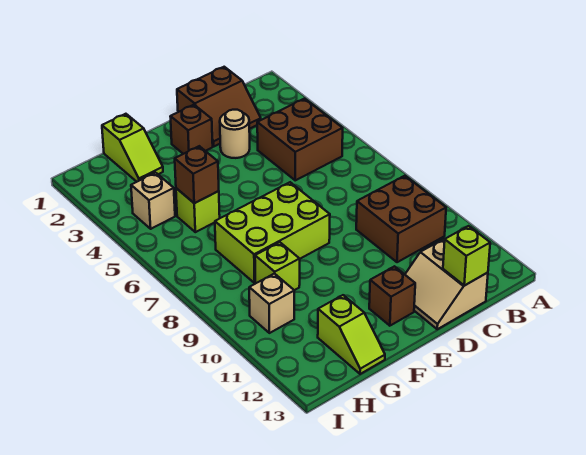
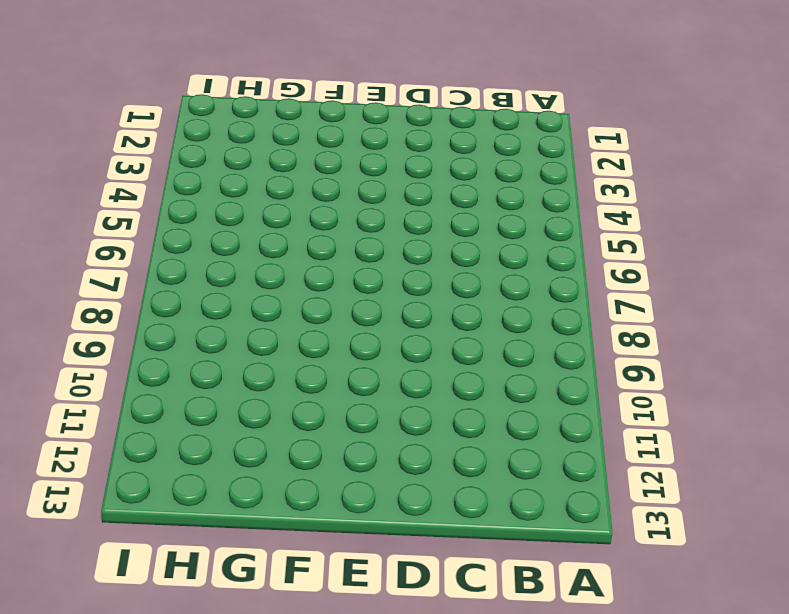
none -> brown 2x2 brick [257,99,343,180]
none -> brown 2x2 brick [356,176,446,262]
none -> brown 2x2 slope [177,67,261,146]

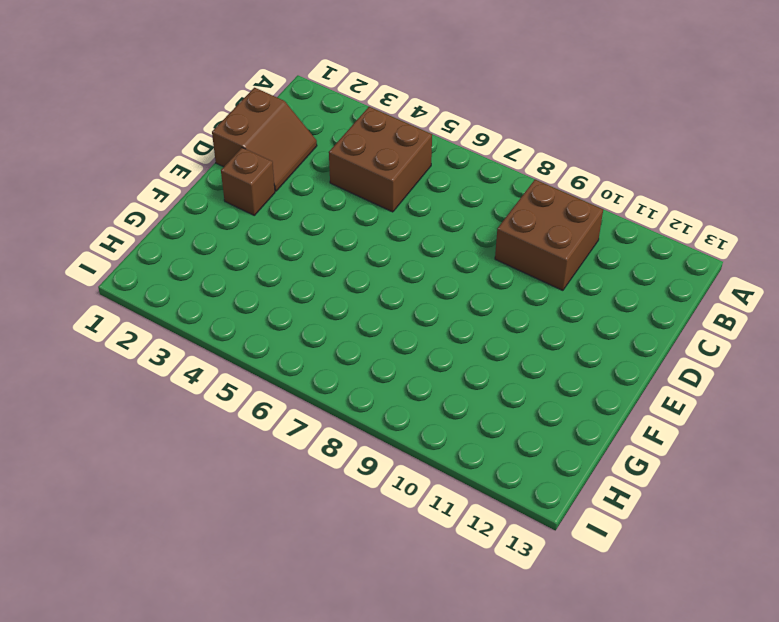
none -> tan 2x2 slope [405,239,488,329]
none -> tan 1x1 round brick [220,110,250,158]
none -> lime 2x3 brick [215,182,330,283]

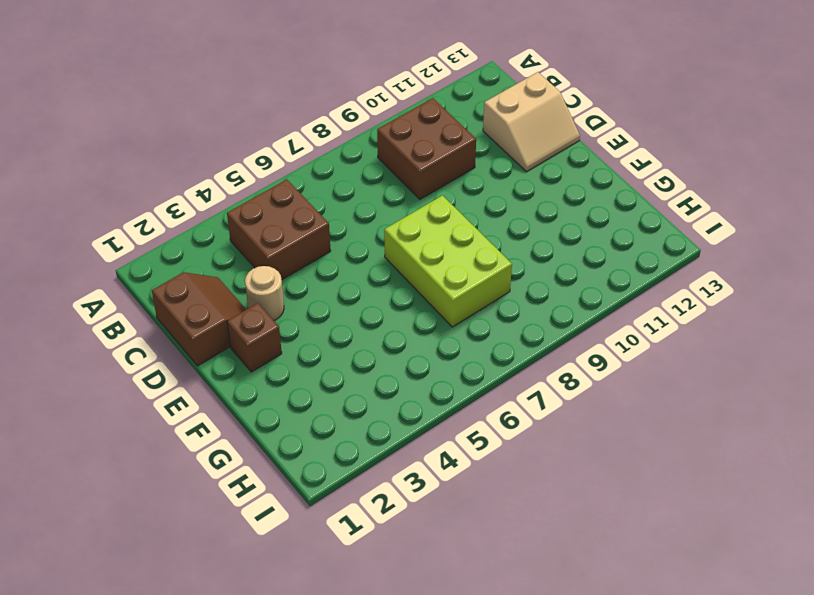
none -> brown 1x1 brick [369,266,415,326]
none -> lime 1x2 slope [102,114,163,182]
none -> lime 1x1 brick [176,188,220,232]

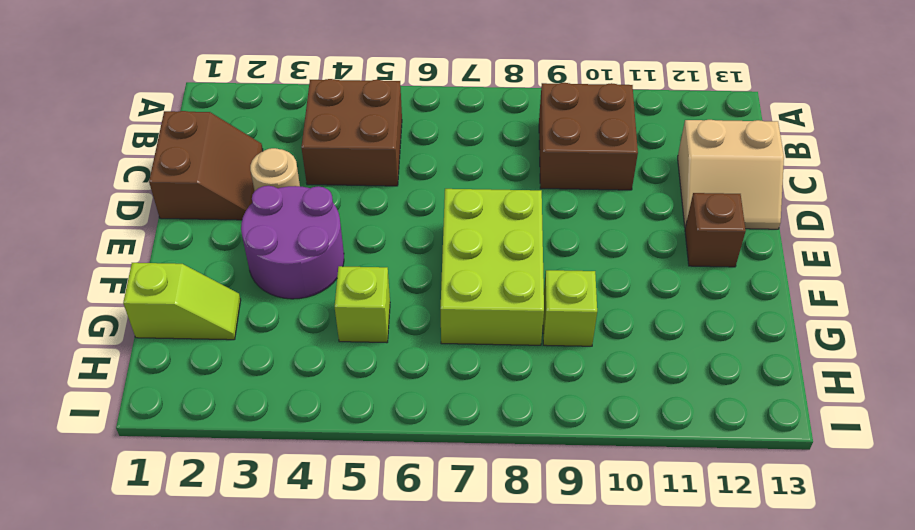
purple 2x2 round brick [241,186,344,299] -> none
none -> brown 1x1 brick [170,105,213,154]
none -> lime 1x2 slope [318,295,385,374]
none -> tan 1x1 brick [131,173,175,229]

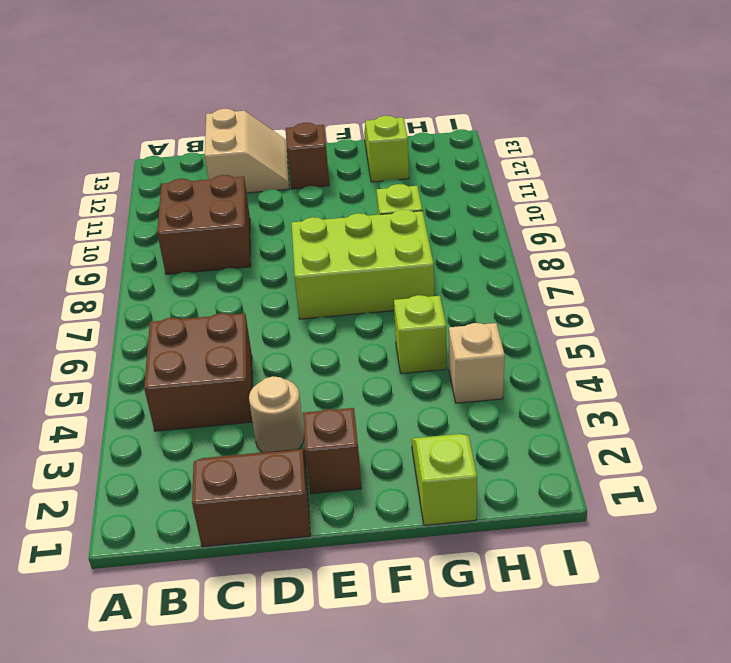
none -> tan 1x1 brick [249,273,294,333]
none -> lime 1x1 brick [443,226,490,286]
none -> brown 1x1 brick [175,146,219,203]

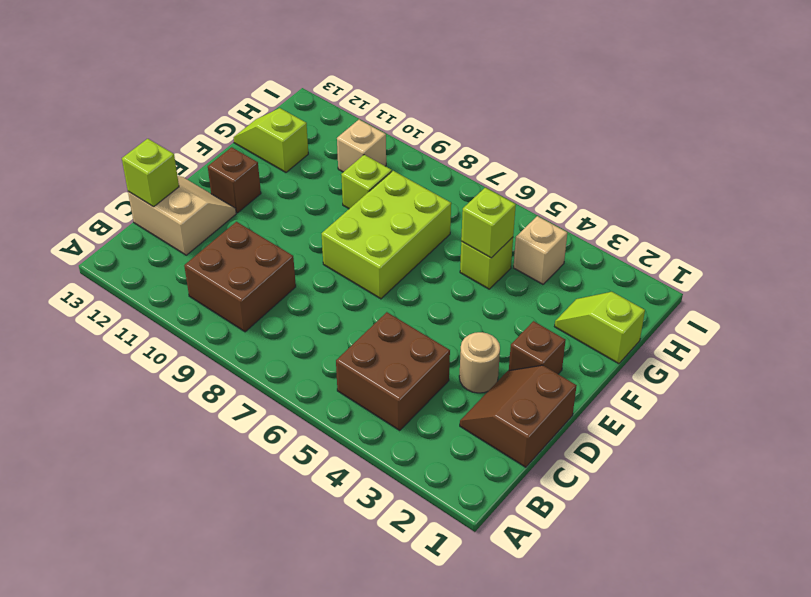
lime 1x1 brick [461,188,516,258] -> brown 1x1 brick [175,146,219,203]

